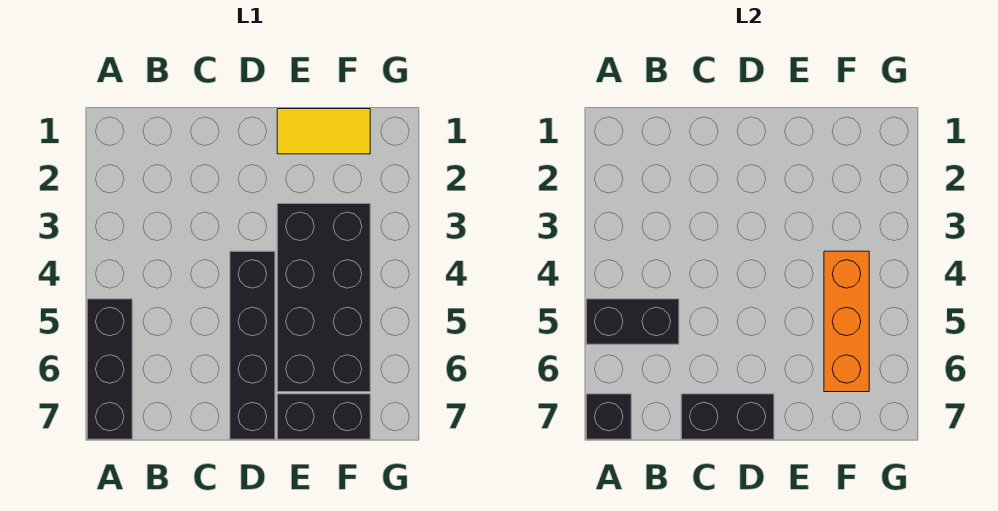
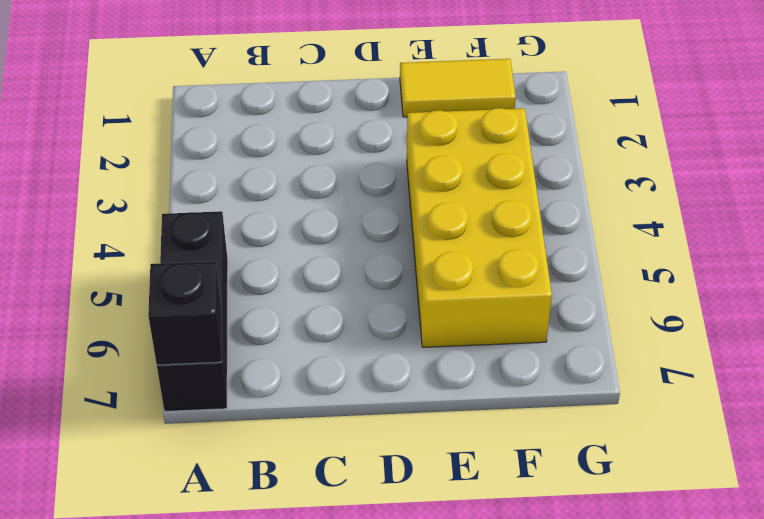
yellow 2x4 brick [407,108,552,347] -> black 2x4 brick [277,204,370,392]
none -> black 1x4 brick [230,251,275,439]
none -> black 1x2 brick [277,394,370,439]

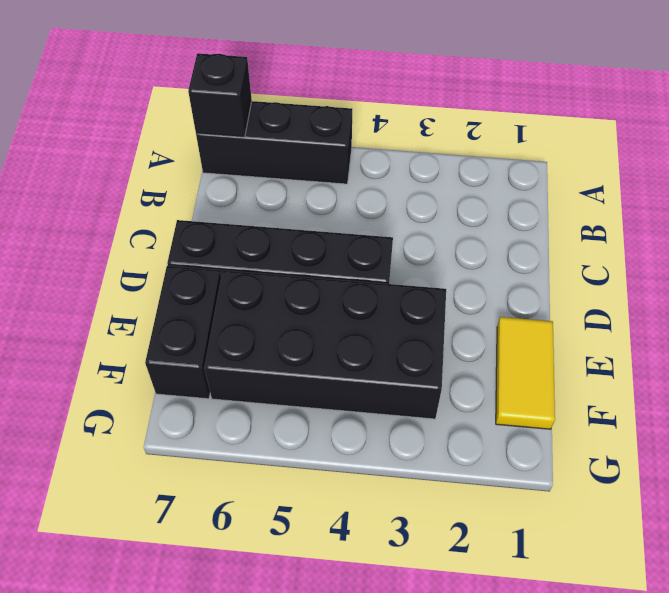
none -> black 1x2 brick [586,299,679,344]
none -> black 1x2 brick [681,394,774,439]

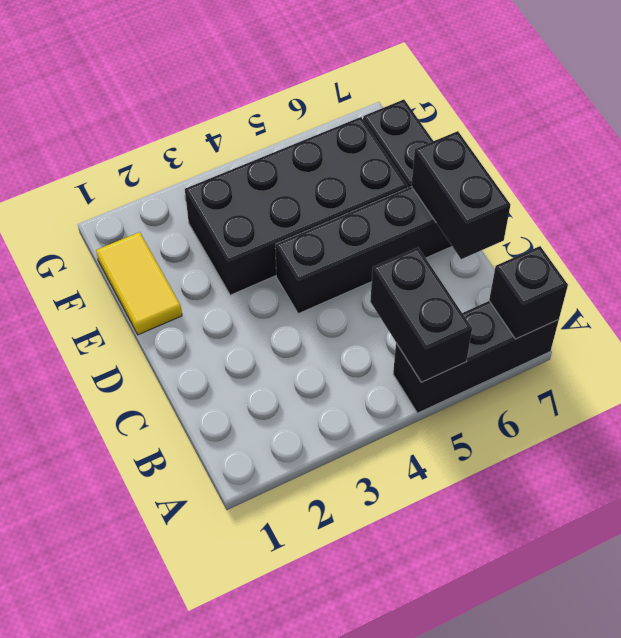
none -> orange 1x3 brick [824,251,869,392]

